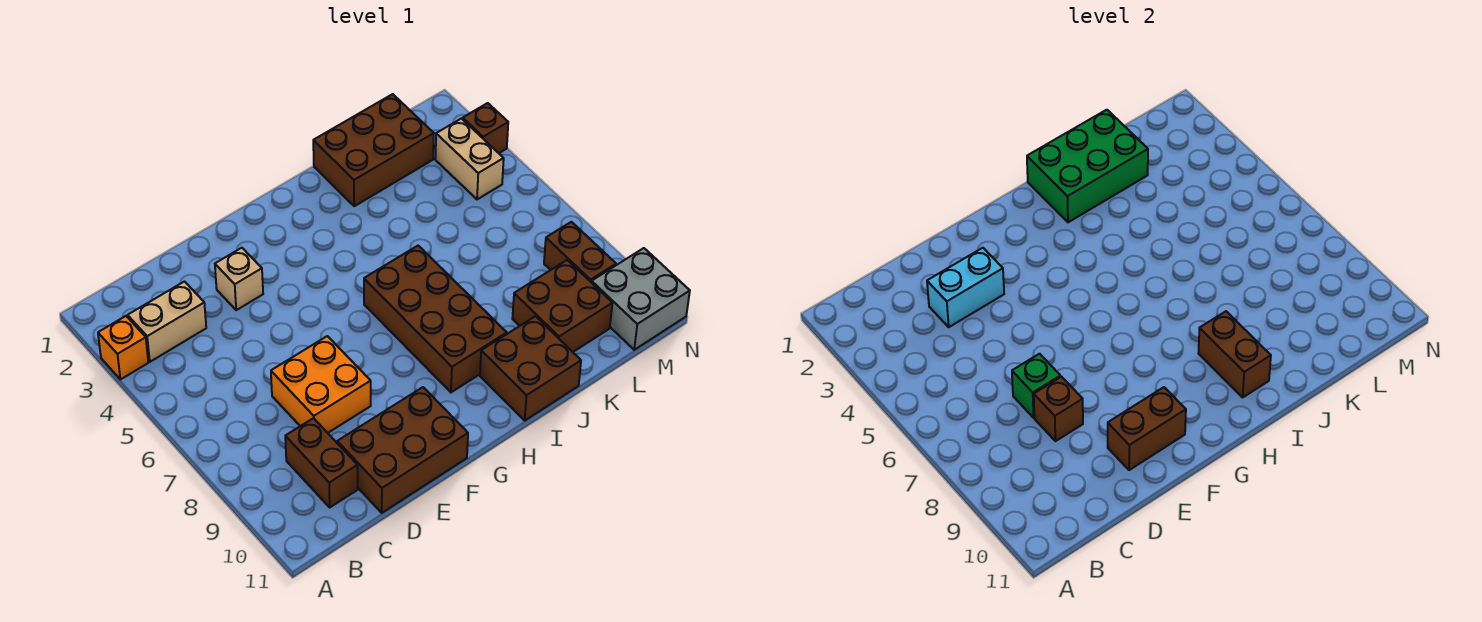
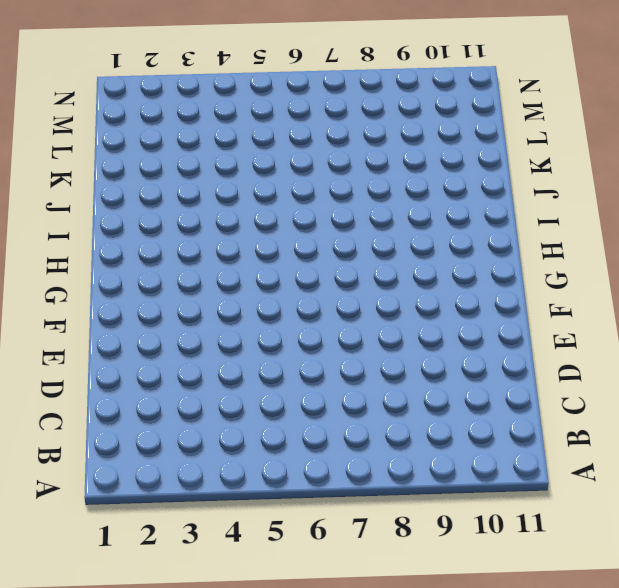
none -> orange 1x1 brick [98,316,148,379]
none -> tan 1x2 brick [128,282,206,362]
none -> brown 1x2 brick [285,418,358,507]

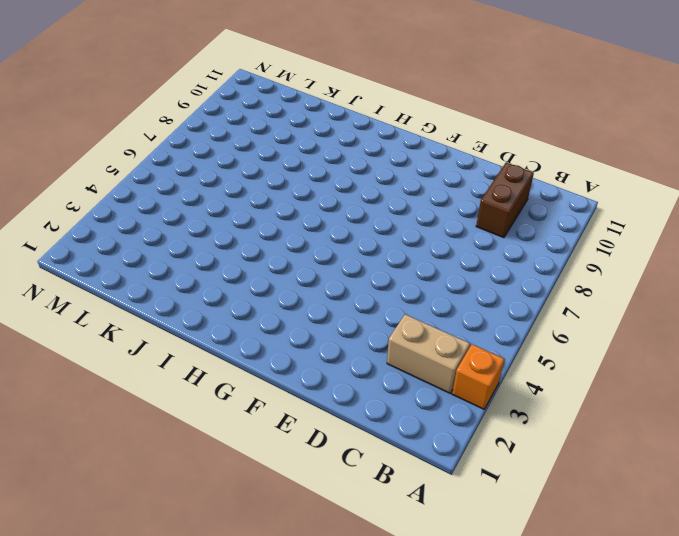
none -> orange 2x2 brick [271,336,371,433]
none -> brown 2x3 brick [337,387,468,513]
none -> tan 1x1 brick [215,248,263,310]

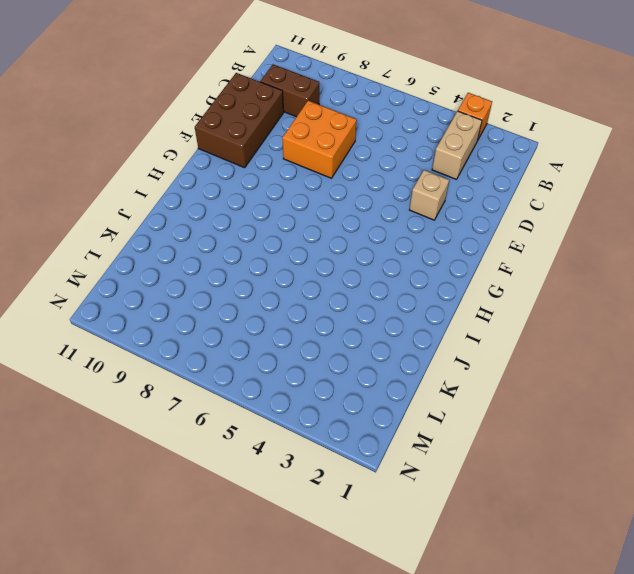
none -> brown 2x4 brick [364,246,507,392]
none -> brown 2x2 brick [480,316,581,420]
none -> brown 2x3 brick [313,94,434,206]

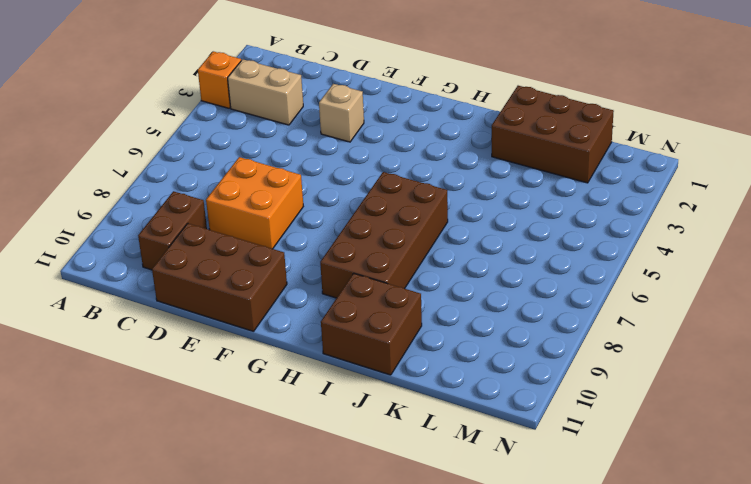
none -> brown 2x2 brick [512,260,612,352]
none -> tan 1x2 brick [435,119,504,199]
none -> brown 1x2 brick [544,222,616,282]

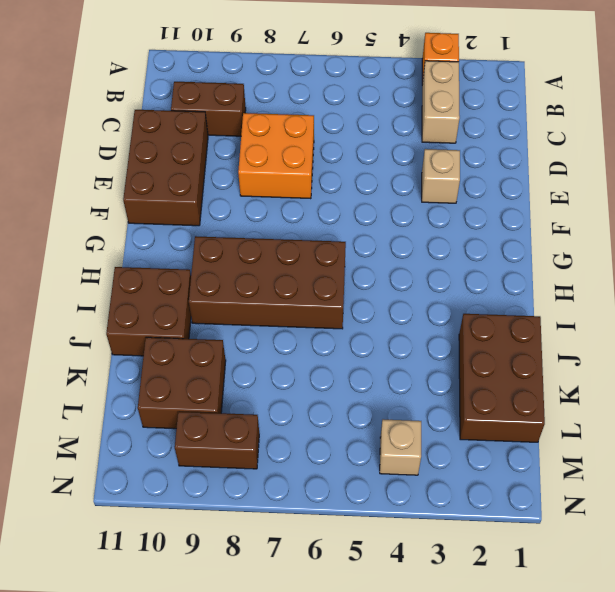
tan 1x1 brick [380,419,421,475] -> tan 1x2 brick [435,119,504,199]
none -> grey 2x2 brick [591,248,690,350]
none -> brown 1x1 brick [463,103,508,153]
none -> cyan 1x2 brick [927,248,1004,327]

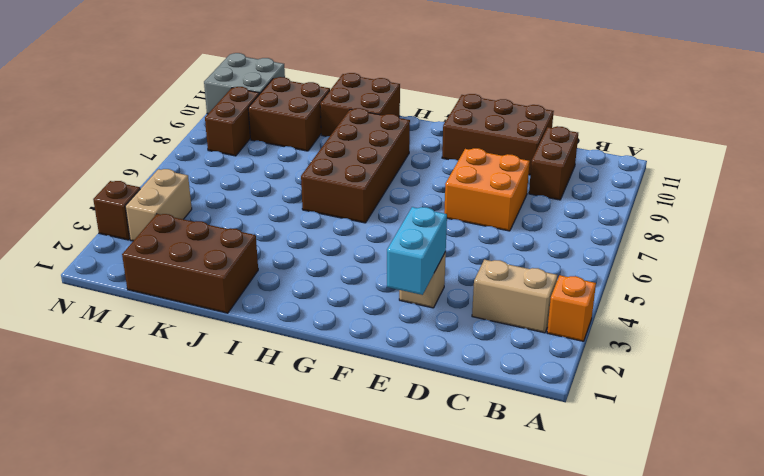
cyan 1x2 brick [387,207,447,295] -> cyan 1x2 brick turned to [927,248,1004,327]
none -> green 1x1 brick [1012,354,1061,418]
none -> brown 1x1 brick [1034,377,1083,441]
none -> brown 1x2 brick [1108,387,1186,470]

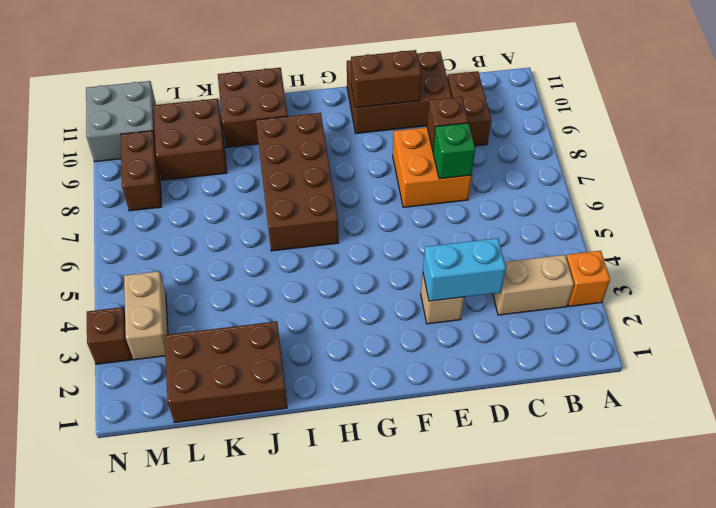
none -> green 2x3 brick [1027,110,1148,222]
none -> brown 1x2 brick [1198,311,1271,397]

